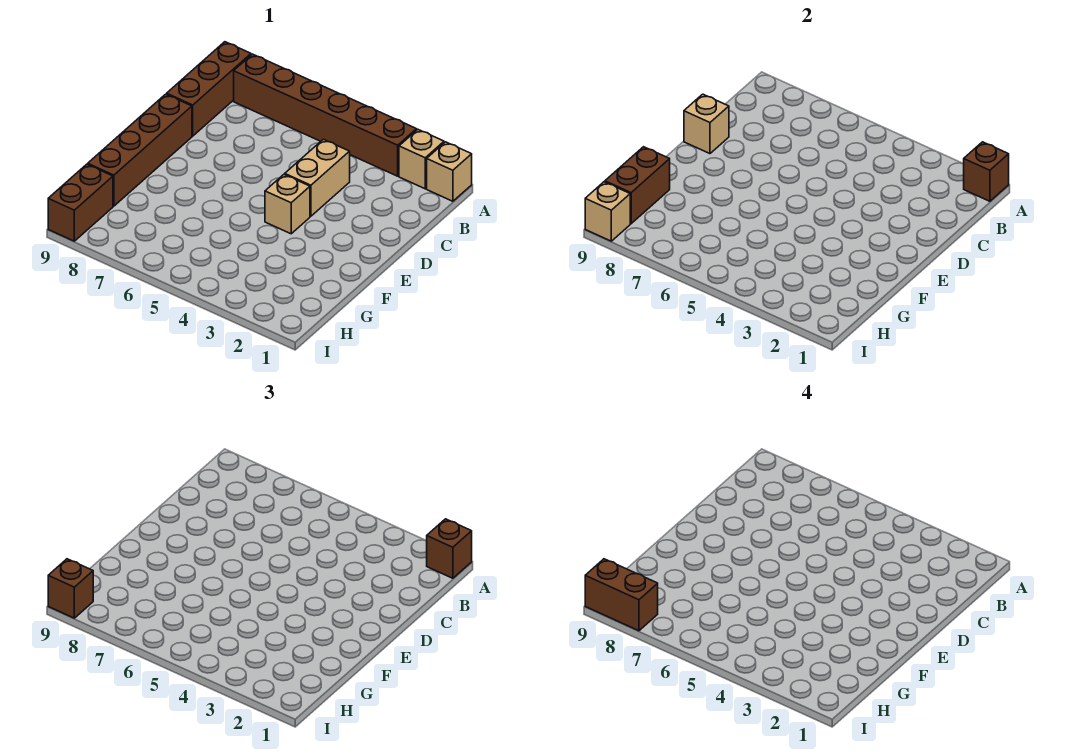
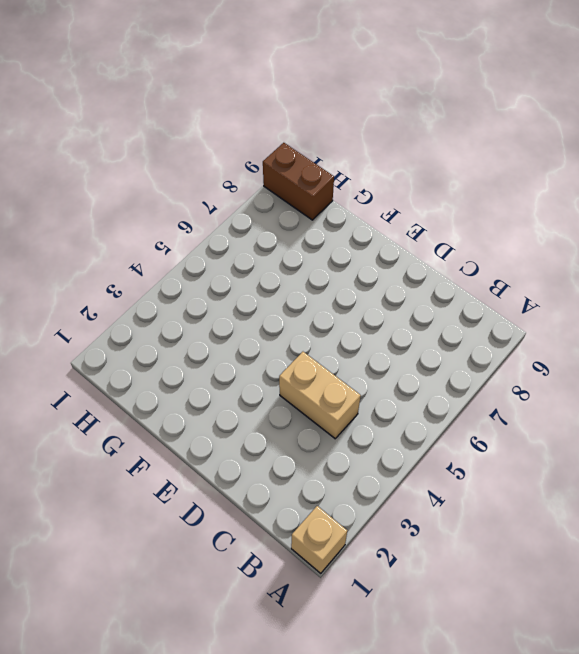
none -> tan 1x1 brick [399,130,444,189]
none -> brown 1x6 brick [234,54,417,176]
none -> brown 1x3 brick [167,42,251,136]

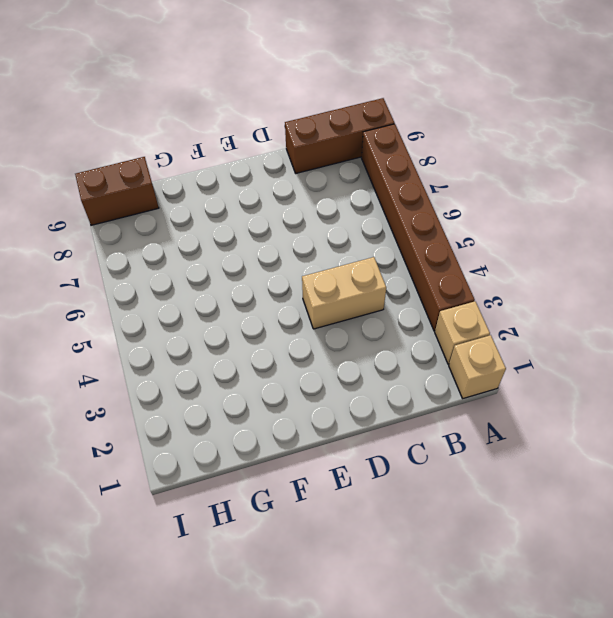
none -> brown 1x4 brick [88,94,192,206]
none -> tan 1x1 brick [265,174,310,234]
none -> brown 1x1 brick [964,142,1009,201]

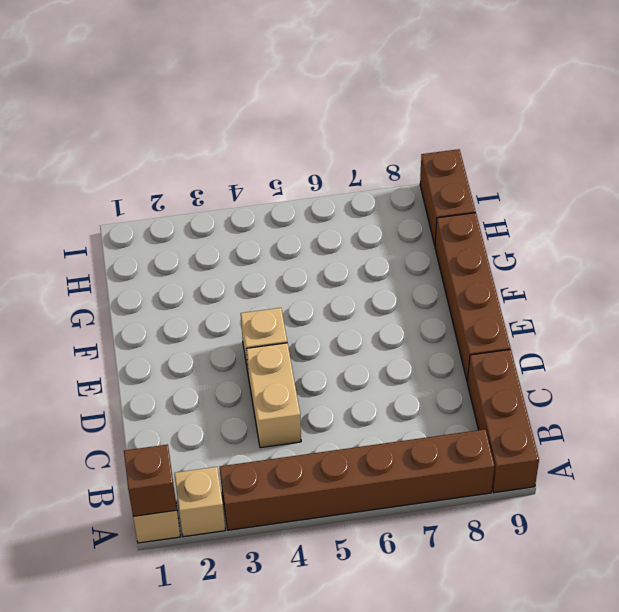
none -> tan 1x1 brick [684,94,729,154]
none -> brown 1x2 brick [605,147,670,224]
none -> tan 1x1 brick [585,182,630,241]

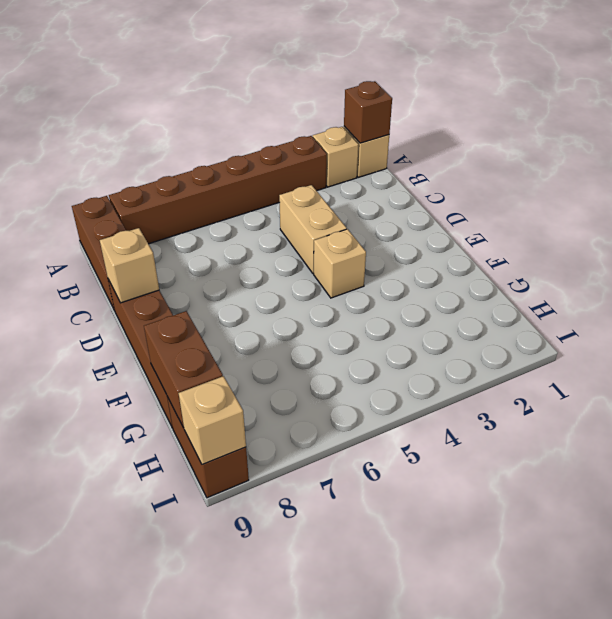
none -> brown 1x1 brick [427,519,472,578]
none -> brown 1x1 brick [48,559,93,618]
none -> brown 1x2 brick [585,559,658,631]

